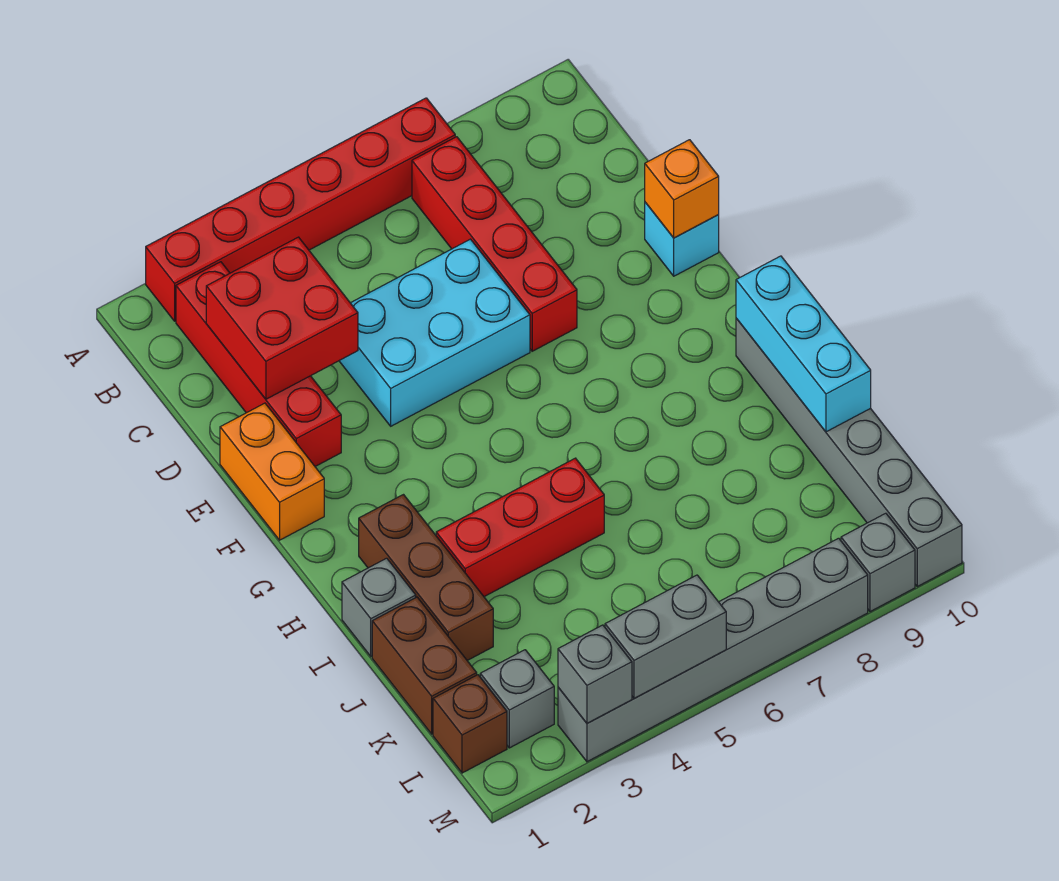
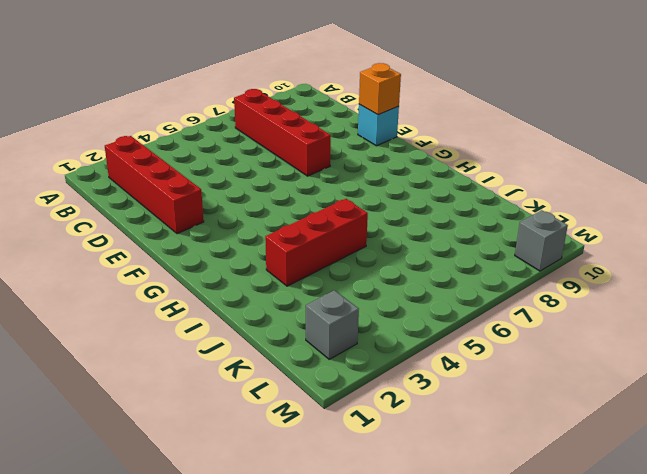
none -> red 1x6 brick [146,98,455,321]
none -> cyan 2x3 brick [339,239,530,426]
none -> orange 1x2 brick [220,403,324,540]

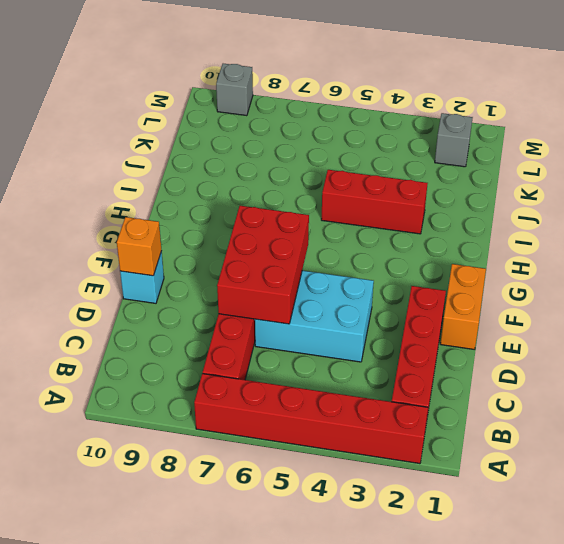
red 2x3 brick [217,206,309,324] -> none
none -> brown 1x3 brick [359,495,493,661]
none -> grey 1x6 brick [736,318,962,586]
none -> grey 1x1 brick [342,558,416,656]

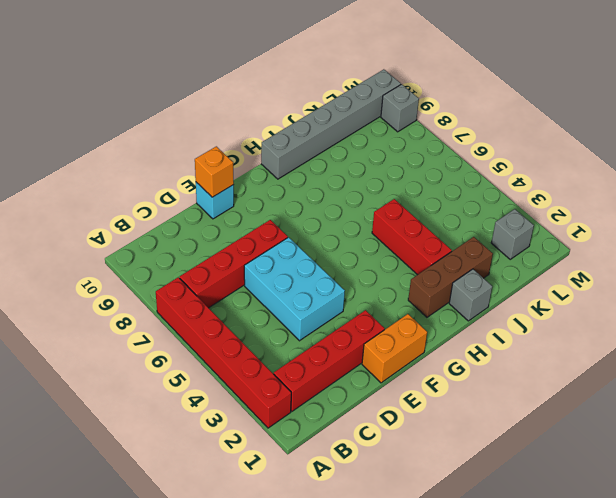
none -> brown 1x2 brick [372,597,477,734]
none -> brown 1x1 brick [433,675,507,773]
none -> grey 1x6 brick [558,538,868,762]

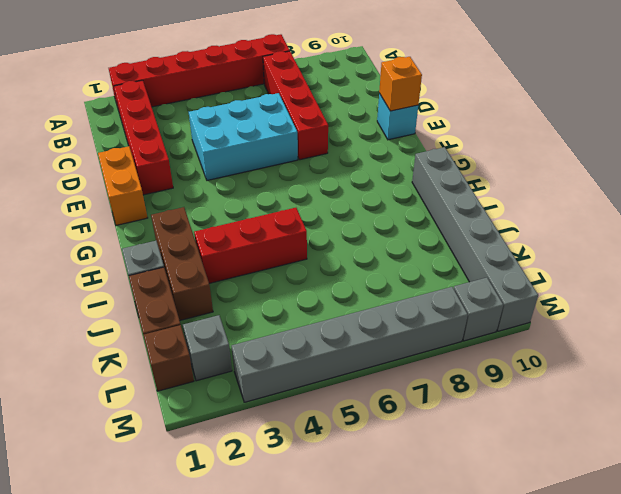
none -> red 2x2 brick [206,237,358,399]
none -> cyan 1x3 brick [736,256,871,432]
none -> grey 1x1 brick [558,625,632,723]

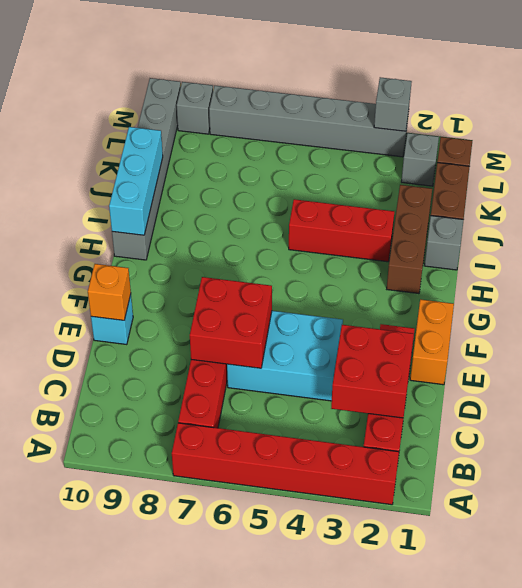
red 2x2 brick [190,277,272,368] -> none
none -> grey 1x2 brick [605,575,726,699]

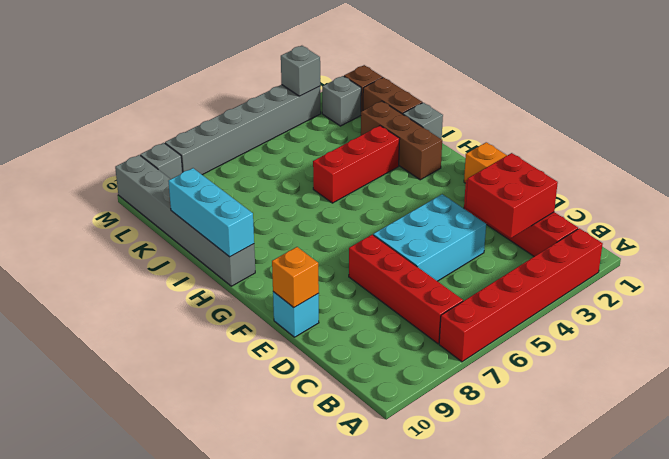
none -> grey 1x2 brick [605,575,726,699]

